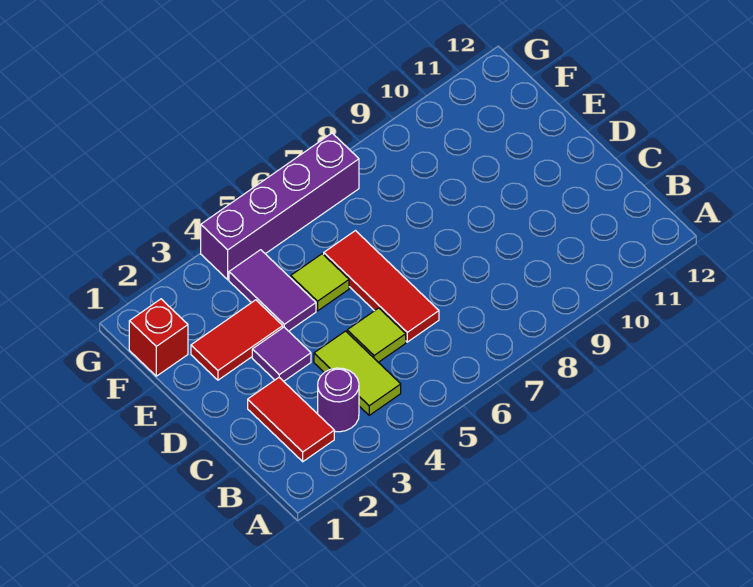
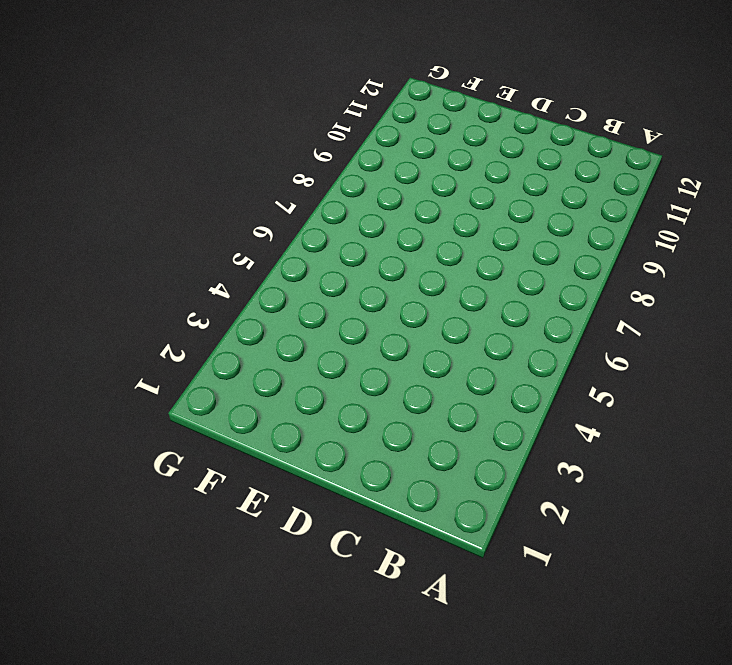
none -> red 1x2 tile [248,378,334,462]
none -> purple 1x1 round brick [318,368,359,432]

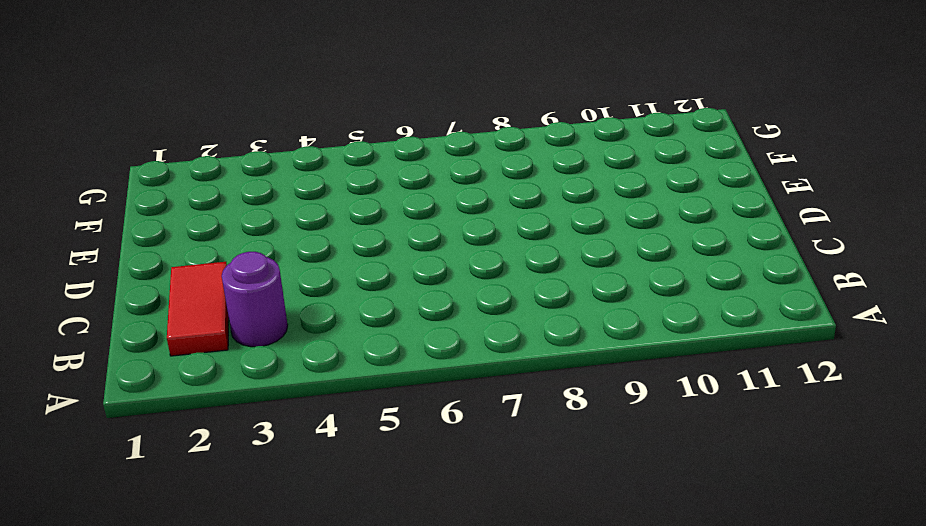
none -> lime 1x2 tile [314,331,401,415]
none -> lime 1x1 tile [347,308,406,362]

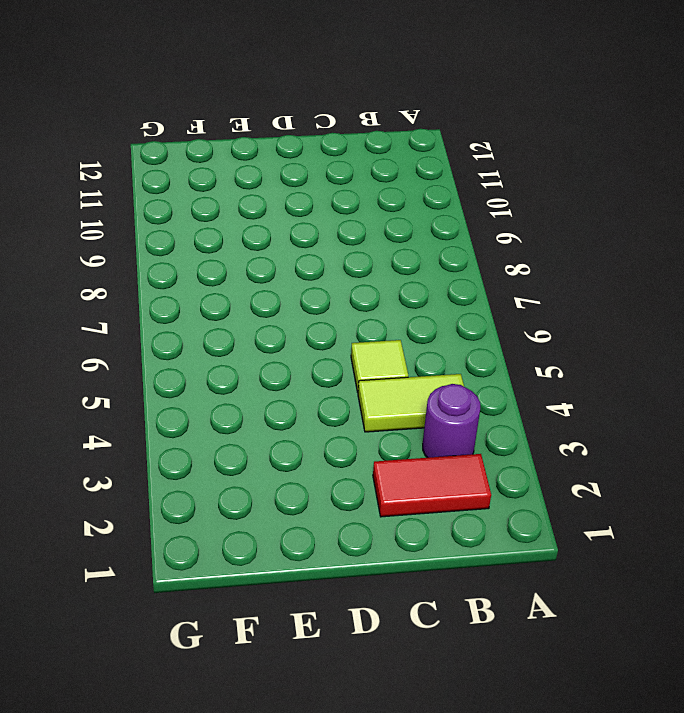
none -> red 1x3 tile [324,231,439,342]
none -> purple 1x1 tile [252,327,311,381]

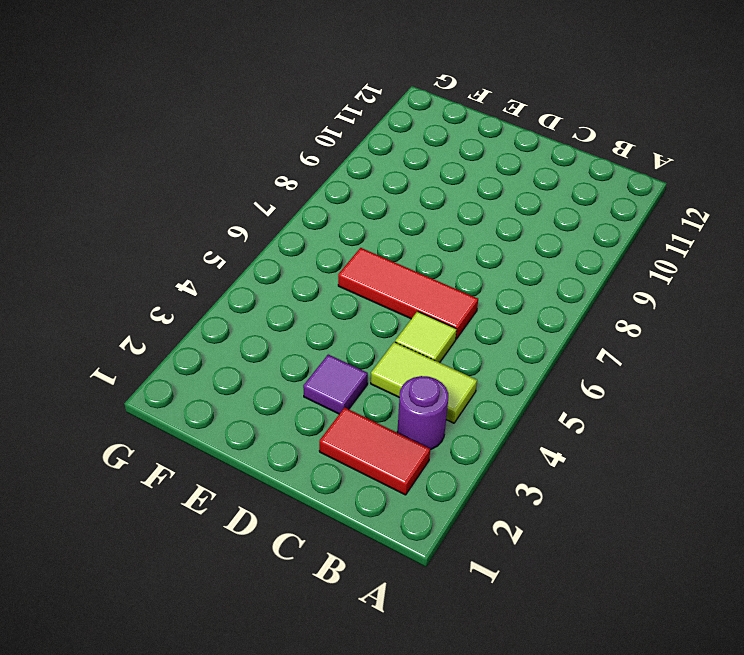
none -> red 1x2 tile [191,300,283,380]
none -> purple 1x2 tile [229,250,316,331]

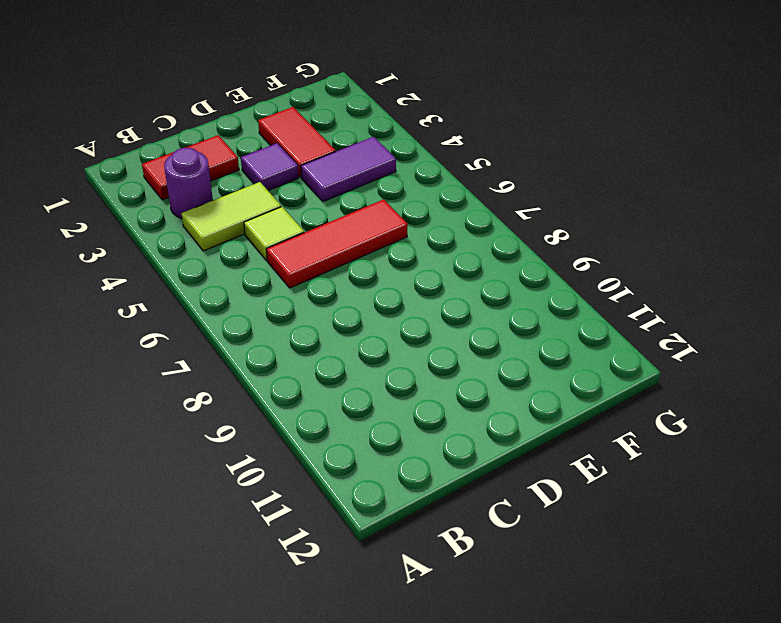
none -> lime 1x1 tile [291,254,349,311]
none -> red 1x1 brick [129,299,188,376]

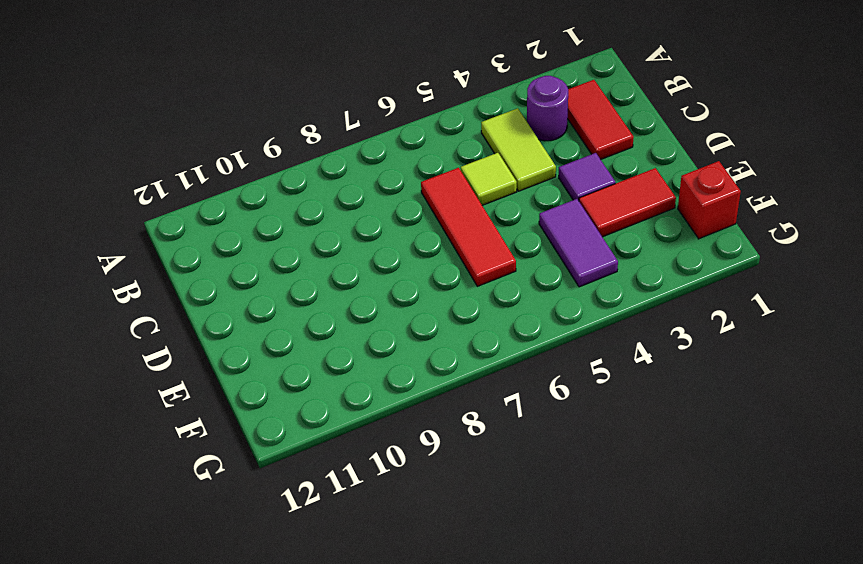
none -> lime 1x1 tile [291,254,349,311]
none -> purple 1x4 brick [201,133,359,280]

